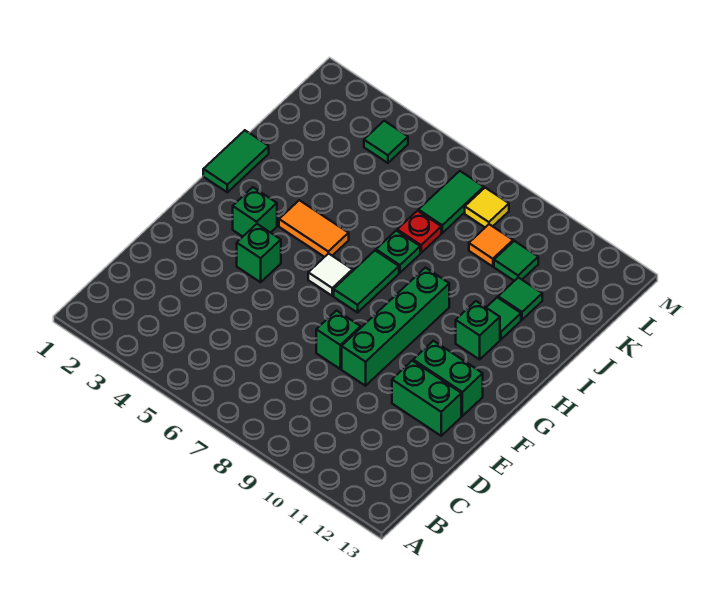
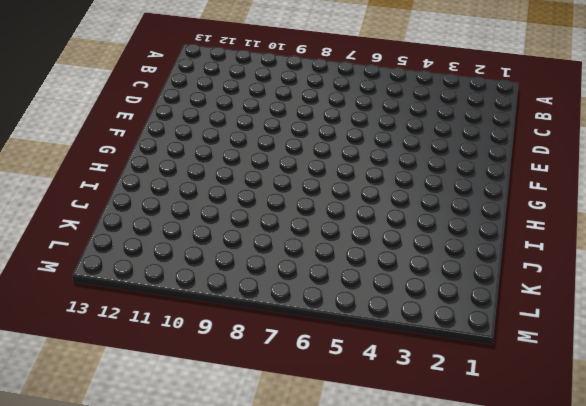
none -> green 1x1 brick [316,311,361,369]
none -> green 1x4 brick [342,268,449,386]
none -> green 1x2 brick [392,361,461,436]

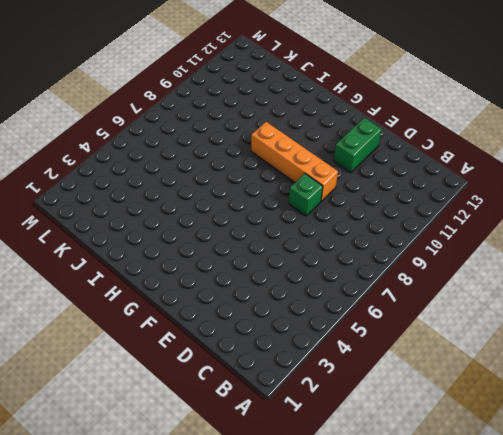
orange 1x4 brick [251,122,338,201] -> green 1x4 brick [342,268,449,386]
none -> green 1x1 brick [237,224,281,282]
none -> green 1x2 brick [413,341,483,416]
none -> green 1x1 brick [233,187,277,237]

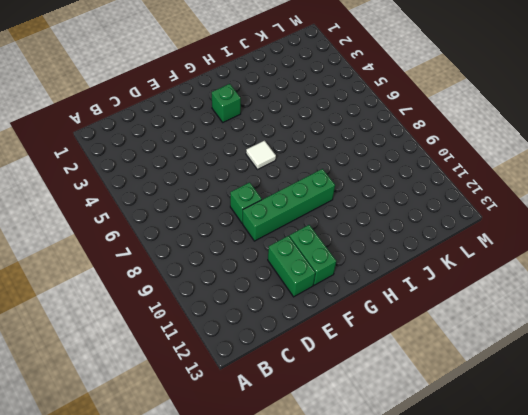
none -> green 1x1 brick [237,224,281,282]
none -> green 1x2 tile [334,251,399,313]
none -> green 1x2 tile [203,130,269,192]

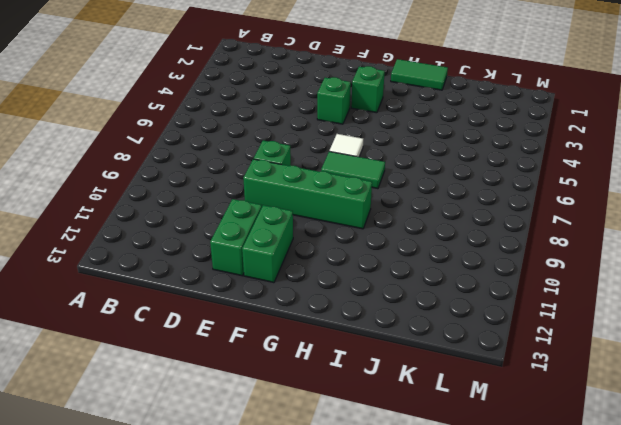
none -> orange 1x2 tile [279,200,349,257]
none -> green 1x1 brick [456,301,500,359]
none -> green 1x1 plate [376,231,420,273]

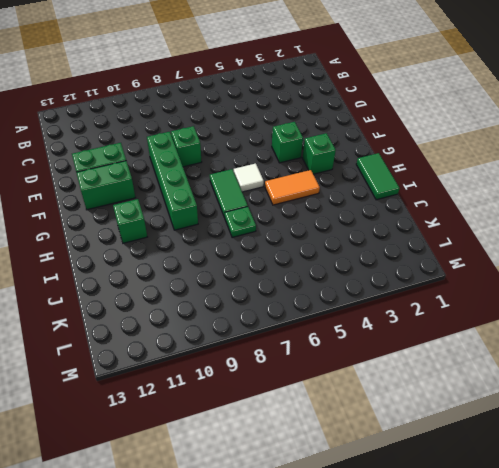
none -> green 1x1 tile [486,297,521,340]
none -> red 1x1 plate [397,211,441,253]
none -> green 1x1 tile [498,277,542,320]

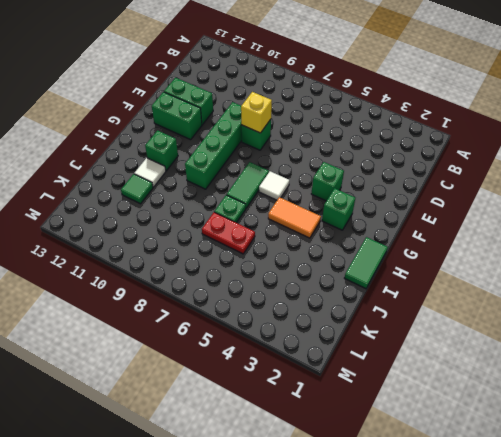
yellow 1x1 brick [241,92,272,133] -> none
white 1x1 tile [134,158,166,187] -> green 1x1 tile [486,297,521,340]
red 1x2 plate [202,212,255,254] -> red 1x1 plate [397,211,441,253]
none -> green 1x2 tile [418,171,484,233]
none -> orange 1x1 tile [469,224,513,266]
none -> green 1x1 tile [494,241,538,281]

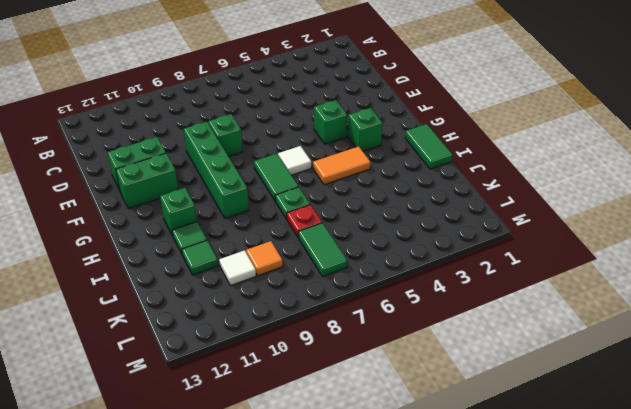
white 1x1 tile [219,250,256,286] -> green 1x1 tile [494,241,538,281]
none -> green 1x1 tile [364,121,408,163]
none -> yellow 1x1 tile [465,188,509,227]

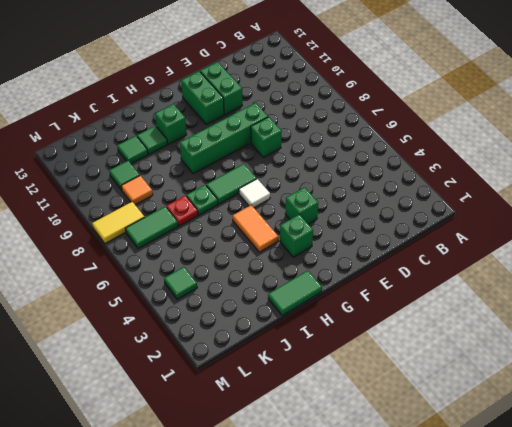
yellow 1x2 tile [92,202,144,243] -> yellow 1x1 tile [465,188,509,227]

